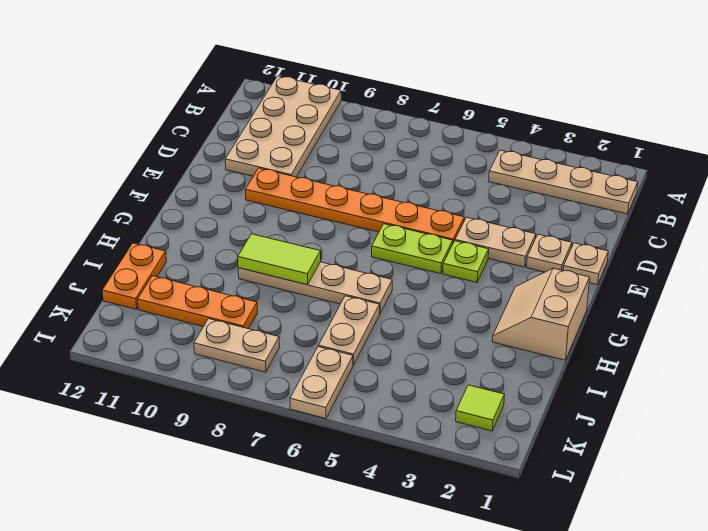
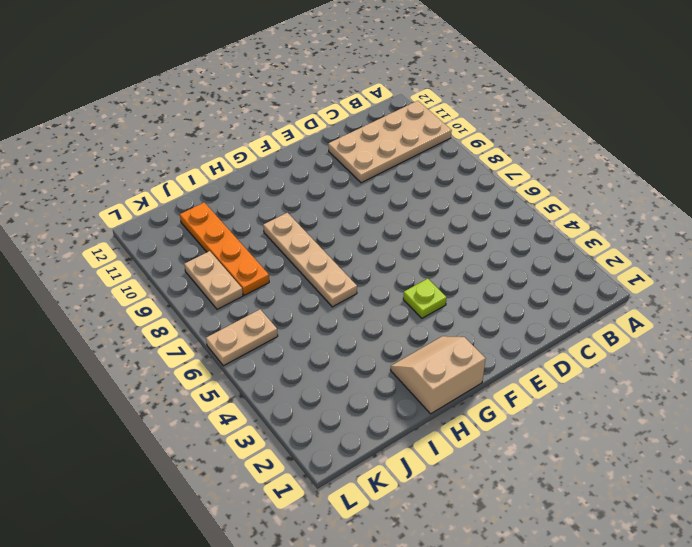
orange 1x4 plate [180,203,269,295] -> orange 1x3 plate [138,276,258,329]
none -> tan 1x4 plate [489,150,638,214]
none -> tan 1x1 plate [563,243,608,285]
none -> tan 1x1 plate [527,234,572,272]

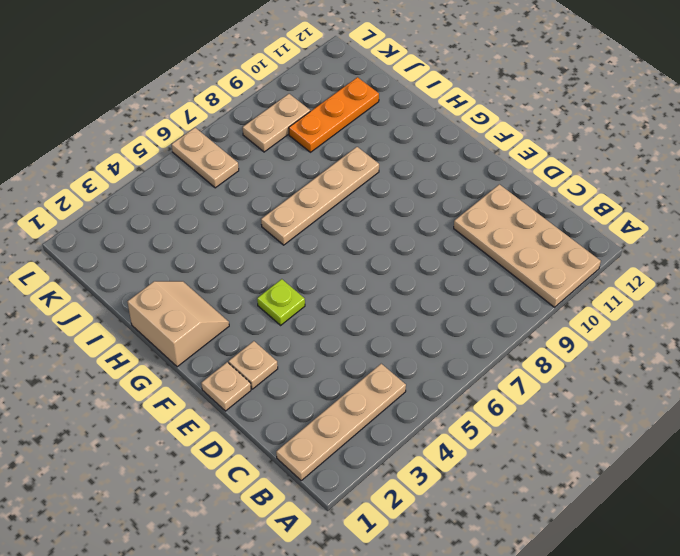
none -> tan 1x2 plate [455,217,536,267]
none -> orange 1x6 plate [245,168,464,242]
none -> lime 1x2 plate [372,224,453,274]

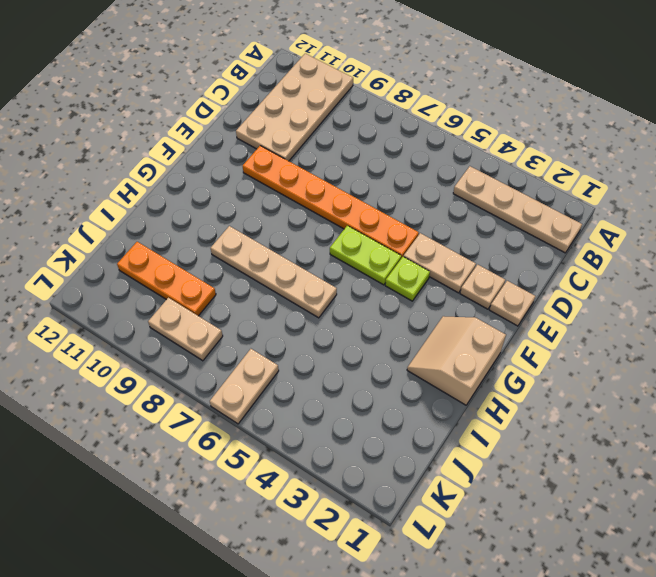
none -> tan 1x2 plate [318,296,380,365]
none -> orange 1x2 plate [102,243,166,309]
none -> lime 1x1 tile [456,385,505,431]

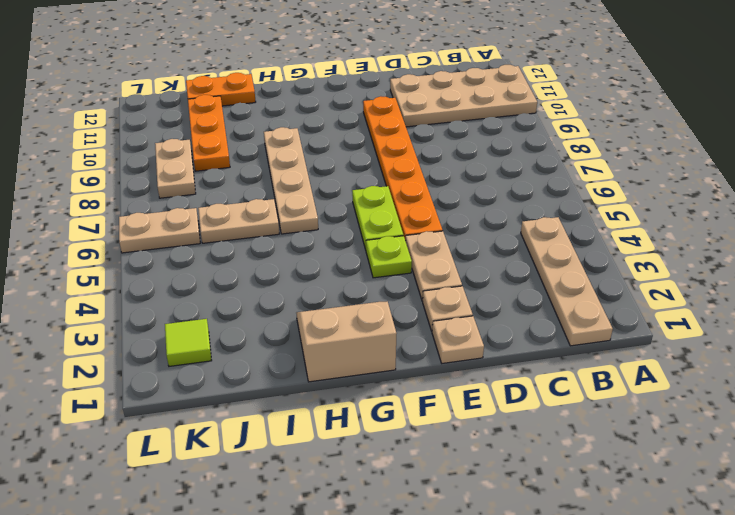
none -> lime 1x2 tile [238,234,321,285]

